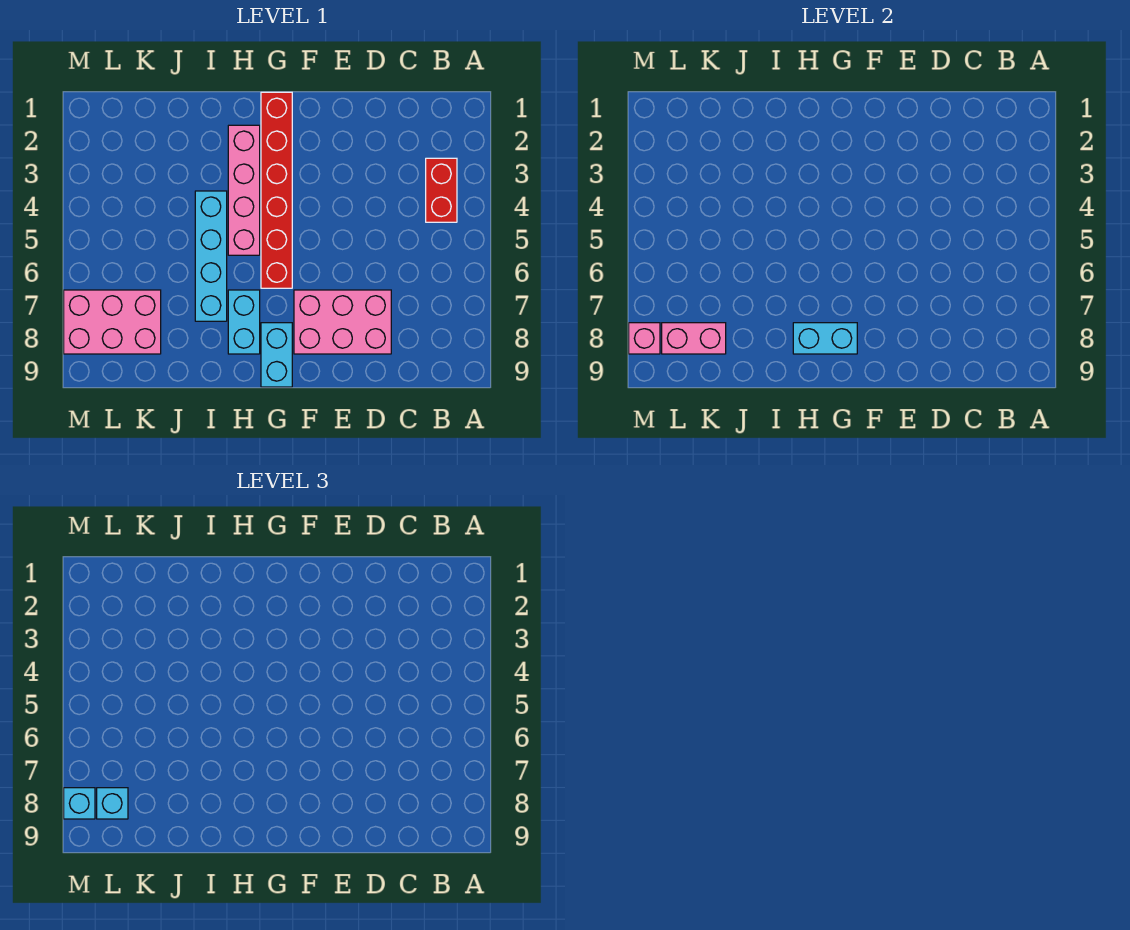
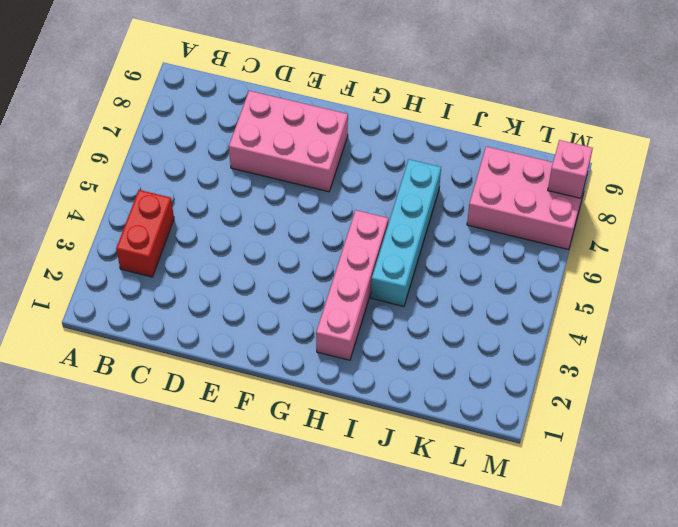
none -> red 1x6 brick [261,92,292,288]
none -> cyan 1x2 brick [261,323,292,387]
none -> cyan 1x2 brick [228,290,260,354]

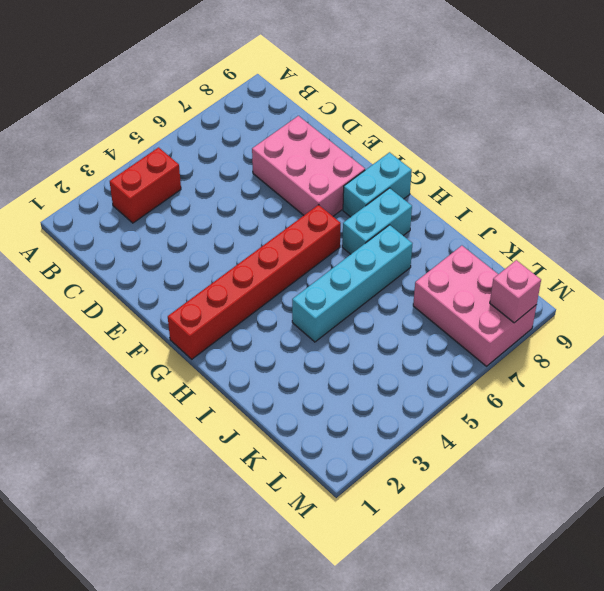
none -> pink 1x4 brick [228,125,260,255]
none -> cyan 1x2 brick [793,323,857,354]
none -> pink 1x2 brick [662,323,726,354]

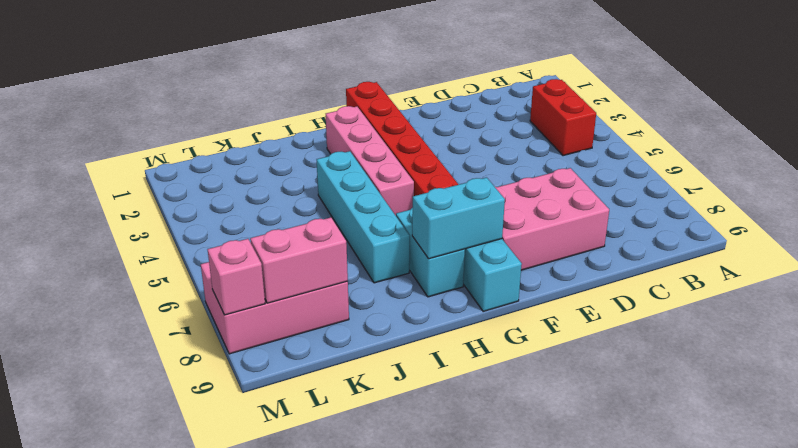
none -> cyan 1x1 brick [97,788,128,819]
none -> cyan 1x1 brick [64,788,95,819]

